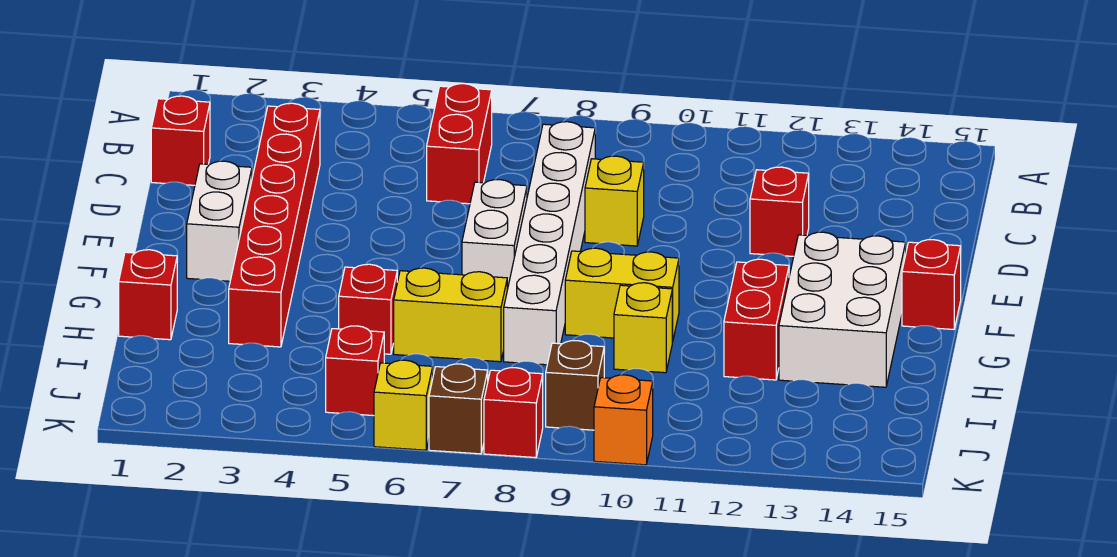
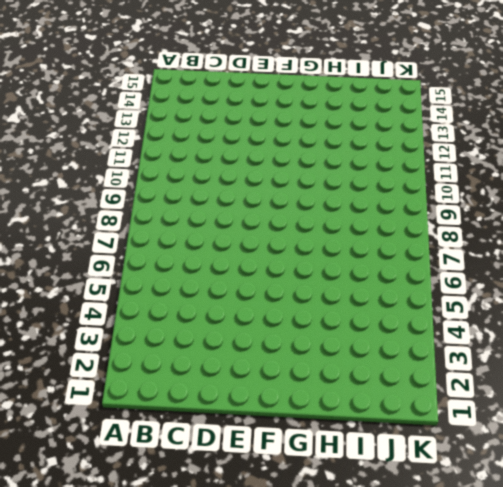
none -> red 1x2 brick [427,84,492,204]
none -> red 1x1 brick [151,96,210,185]
none -> red 1x6 brick [229,103,320,347]

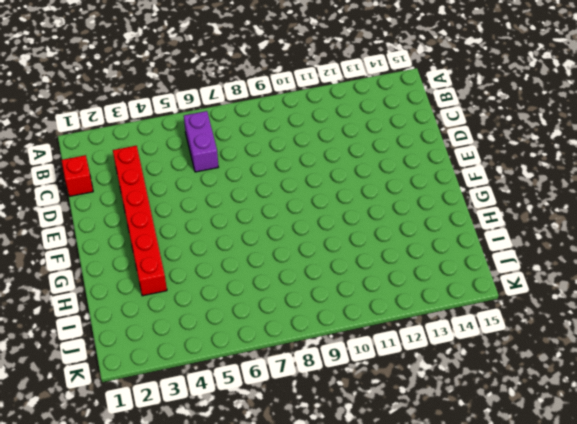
purple 1x2 brick [184,111,218,172] -> red 1x2 brick [427,84,492,204]
none -> white 1x6 brick [504,122,595,365]
none -> yellow 1x1 brick [585,156,644,246]
none -> red 1x1 brick [750,167,809,256]

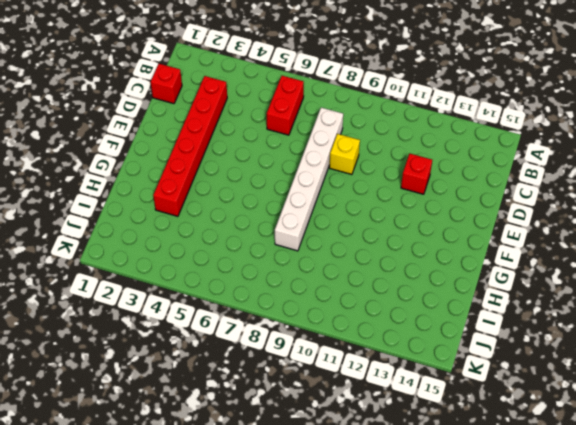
none -> white 1x2 brick [187,161,252,281]
none -> white 1x2 brick [462,180,527,290]
none -> white 2x3 brick [779,232,906,387]

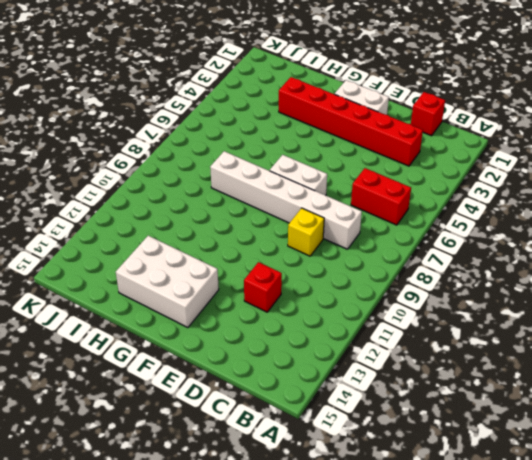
none -> red 1x1 brick [902,240,961,329]
none -> yellow 1x2 brick [565,248,679,342]
none -> red 1x2 brick [724,259,789,380]

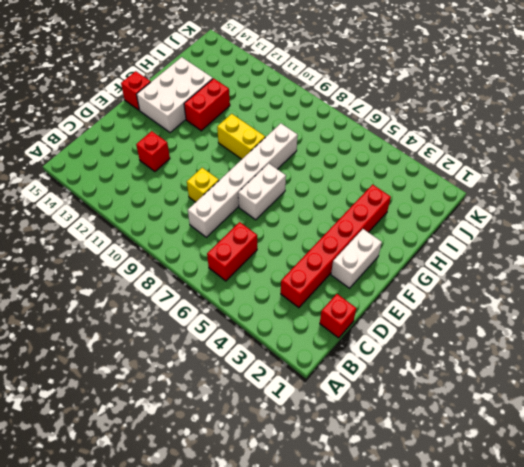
none -> red 1x1 brick [119,250,177,340]
none -> red 1x1 brick [339,264,397,354]
none -> yellow 1x2 brick [394,268,507,362]

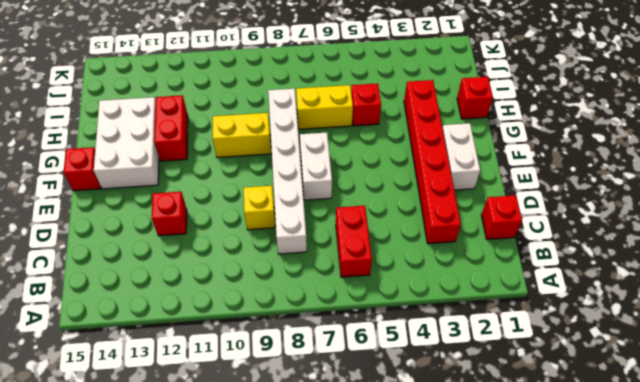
none -> yellow 1x1 brick [614,283,672,373]
none -> red 1x1 brick [326,326,384,416]
none -> brown 1x1 brick [546,341,604,430]

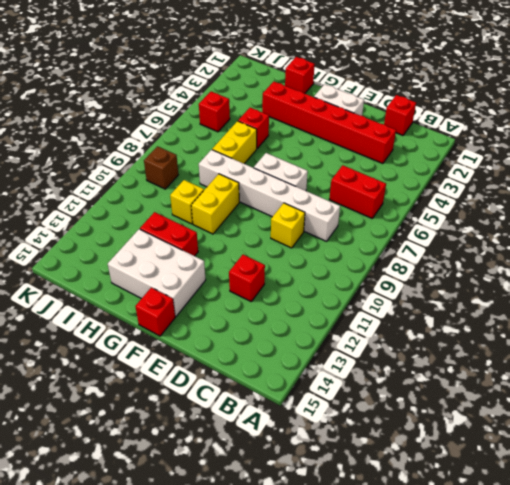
none -> yellow 1x1 brick [374,360,433,450]
none -> brown 1x1 brick [429,364,488,454]
none -> red 1x1 brick [484,368,543,458]

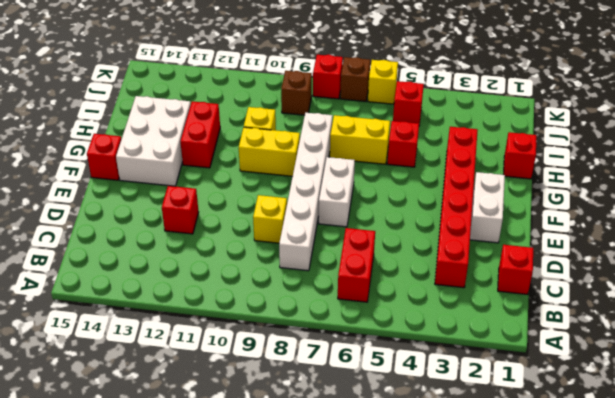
none -> orange 1x1 brick [594,375,653,465]

